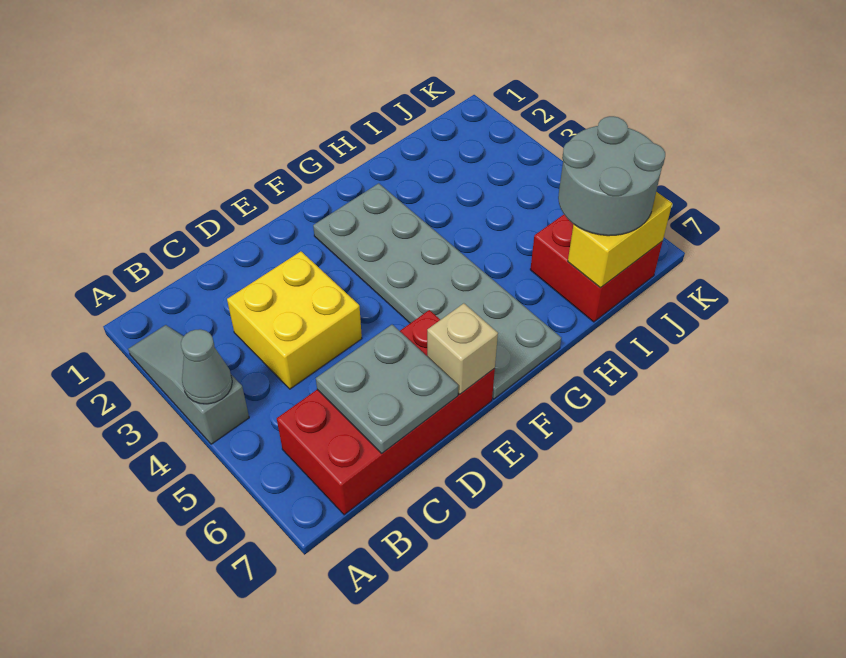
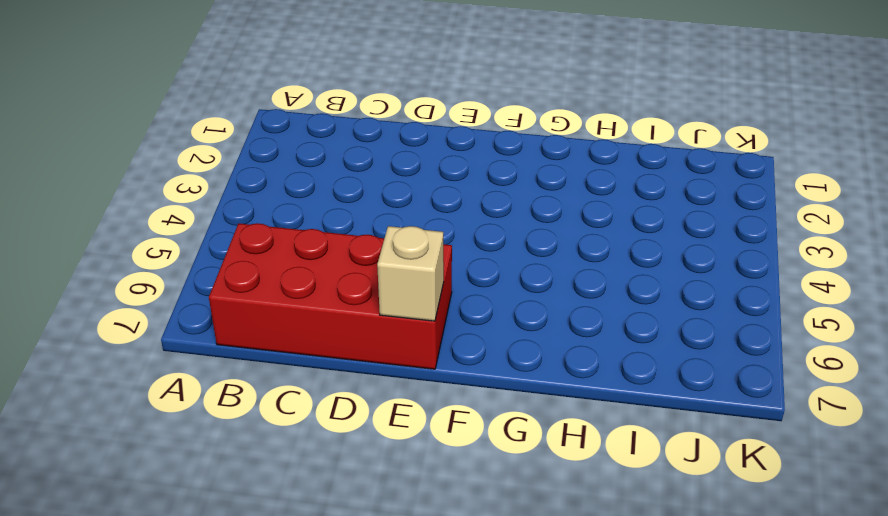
none -> grey 1x3 slope [128,325,249,444]
none -> yellow 2x2 brick [227,251,362,389]

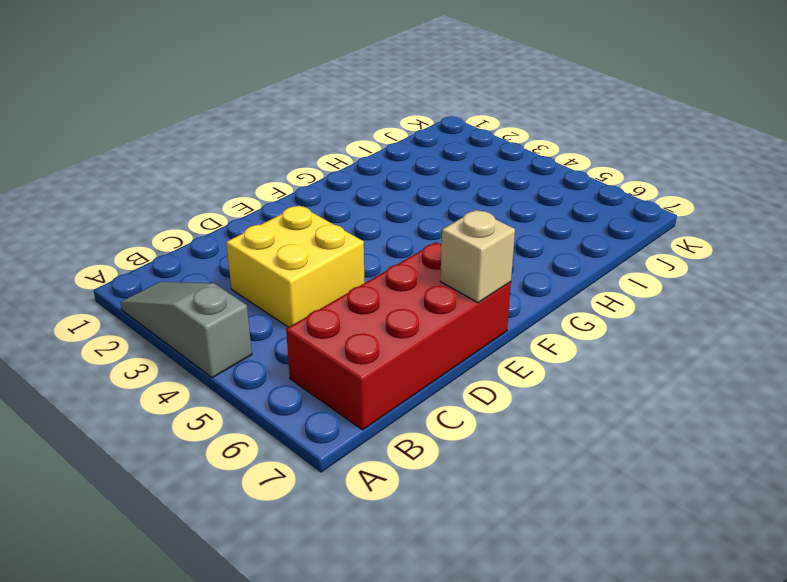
none -> grey 2x6 plate [313,183,561,399]
none -> red 2x2 brick [530,215,663,322]

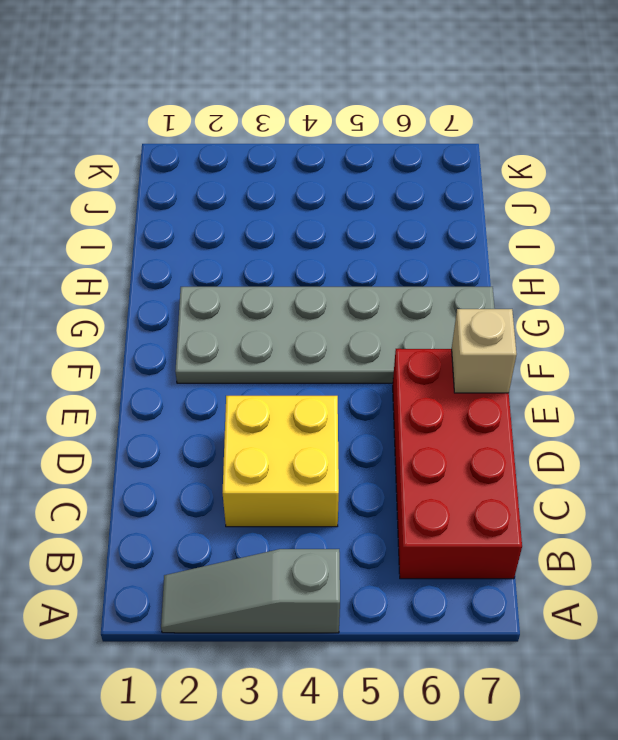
none -> red 2x2 brick [530,215,663,322]
none -> grey 1x1 cone [181,329,232,404]

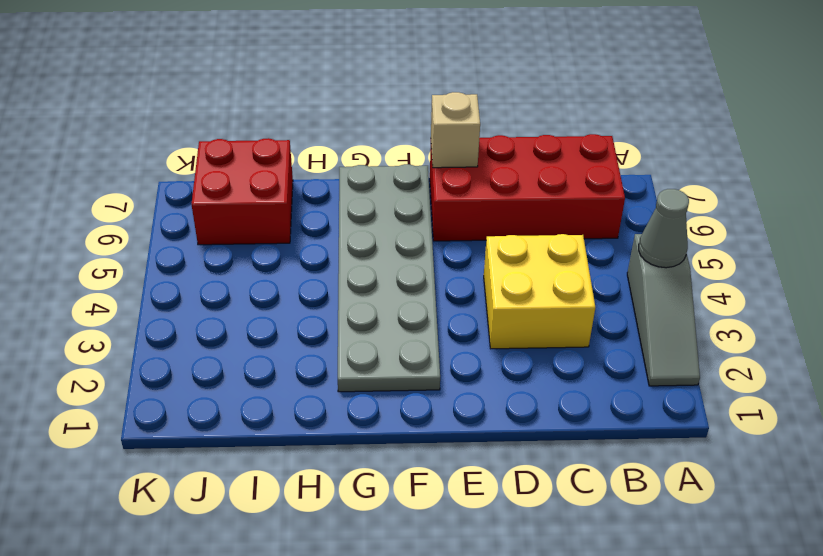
none -> grey 2x2 plate [316,325,458,453]
none -> yellow 1x2 brick [568,192,672,288]

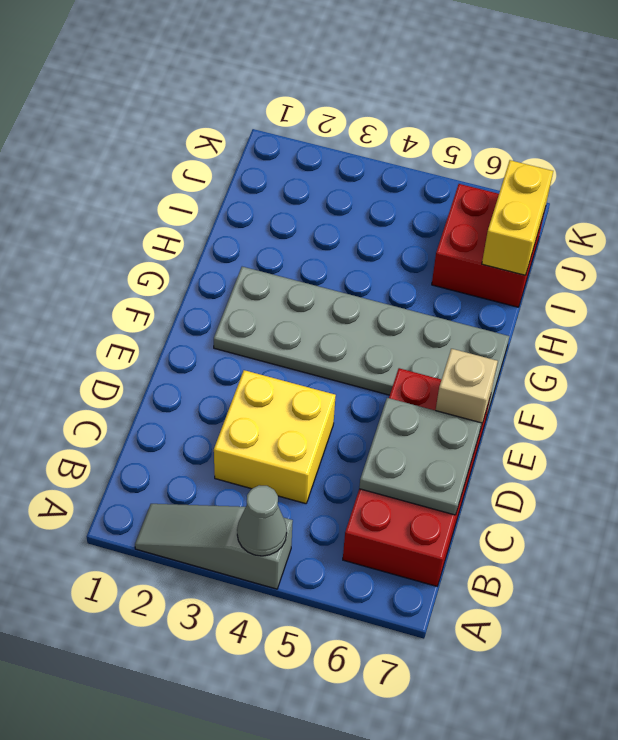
none -> grey 2x2 round brick [558,116,665,236]

